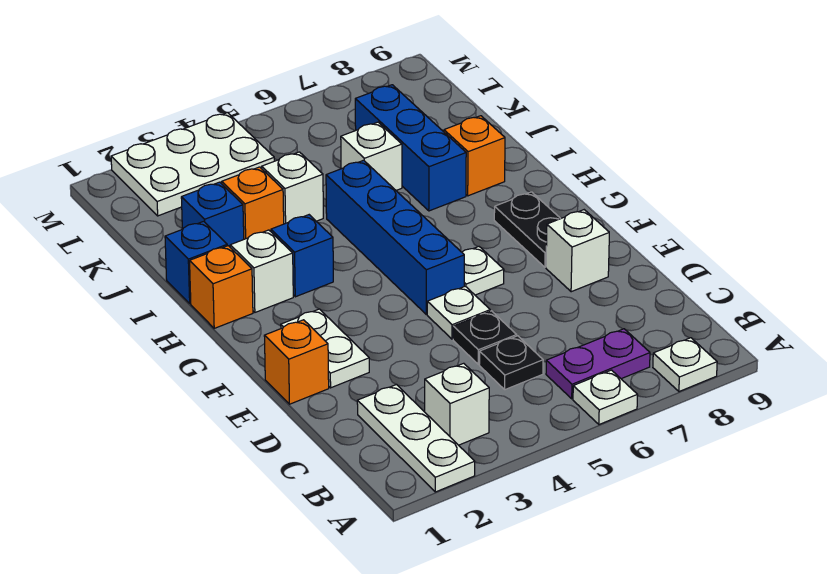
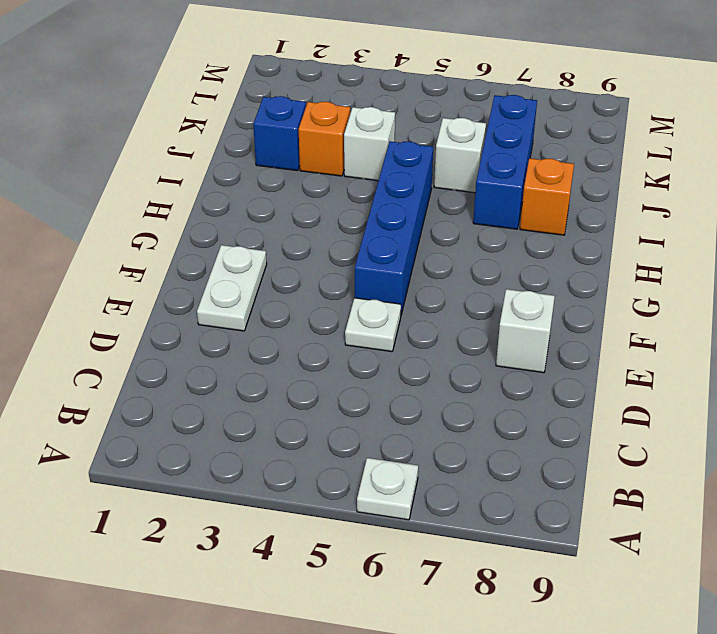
none -> white 1x3 plate [357,384,475,492]
none -> white 1x1 plate [653,338,717,392]
none -> white 1x1 brick [425,363,489,445]

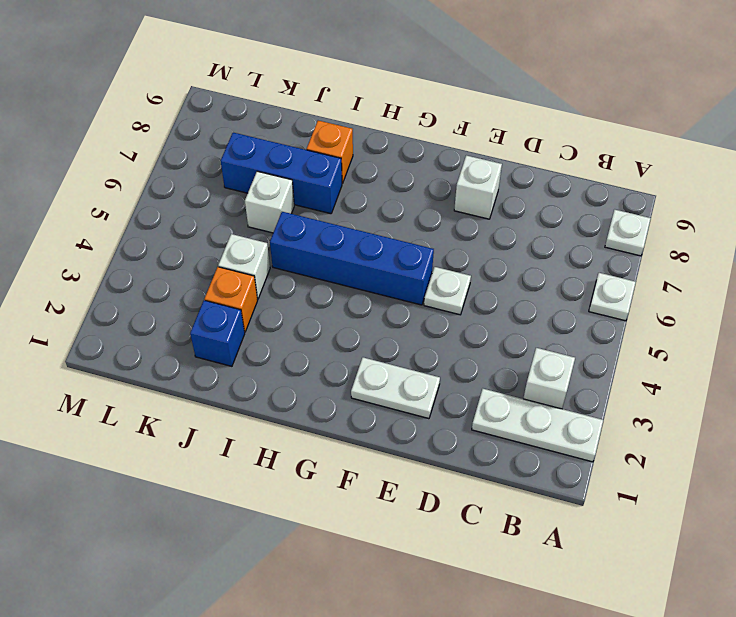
none -> purple 1x2 plate [546,329,650,399]
none -> black 1x1 plate [479,336,543,390]
none -> black 1x1 plate [453,311,517,364]

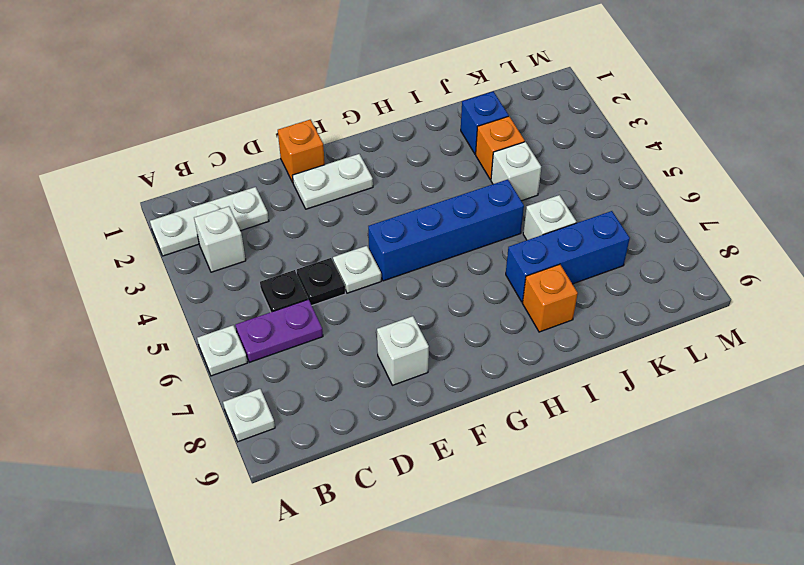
purple 1x2 plate [236,299,323,362] -> purple 1x2 plate turned to [546,329,650,399]
none -> white 1x1 plate [462,247,504,295]
none -> black 1x2 plate [494,192,561,267]
none -> orange 1x1 brick [190,246,253,328]

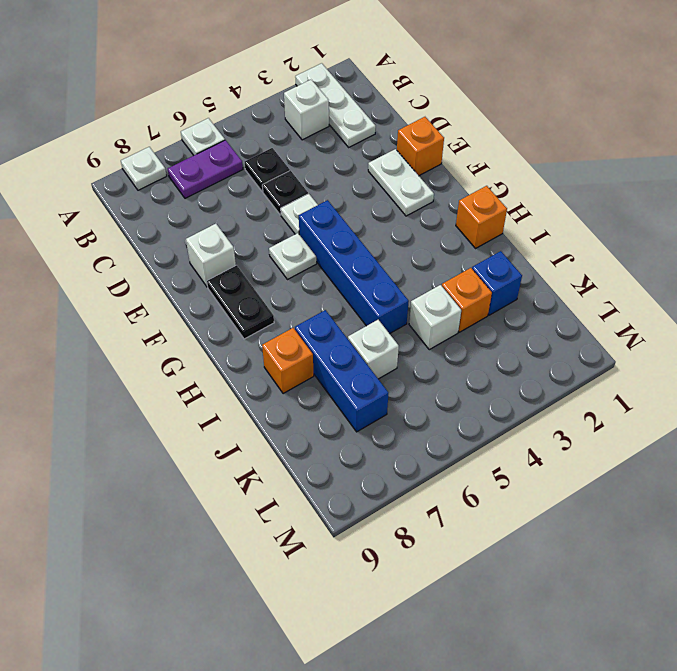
none -> white 1x1 brick [230,230,293,312]
none -> blue 1x1 brick [271,215,333,297]
none -> blue 1x1 brick [165,221,227,304]

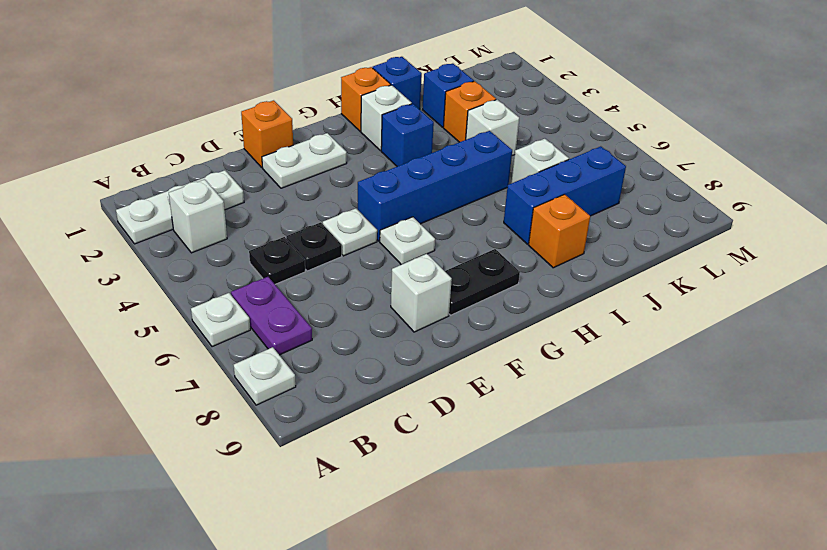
none -> white 2x3 plate [111,113,274,216]

